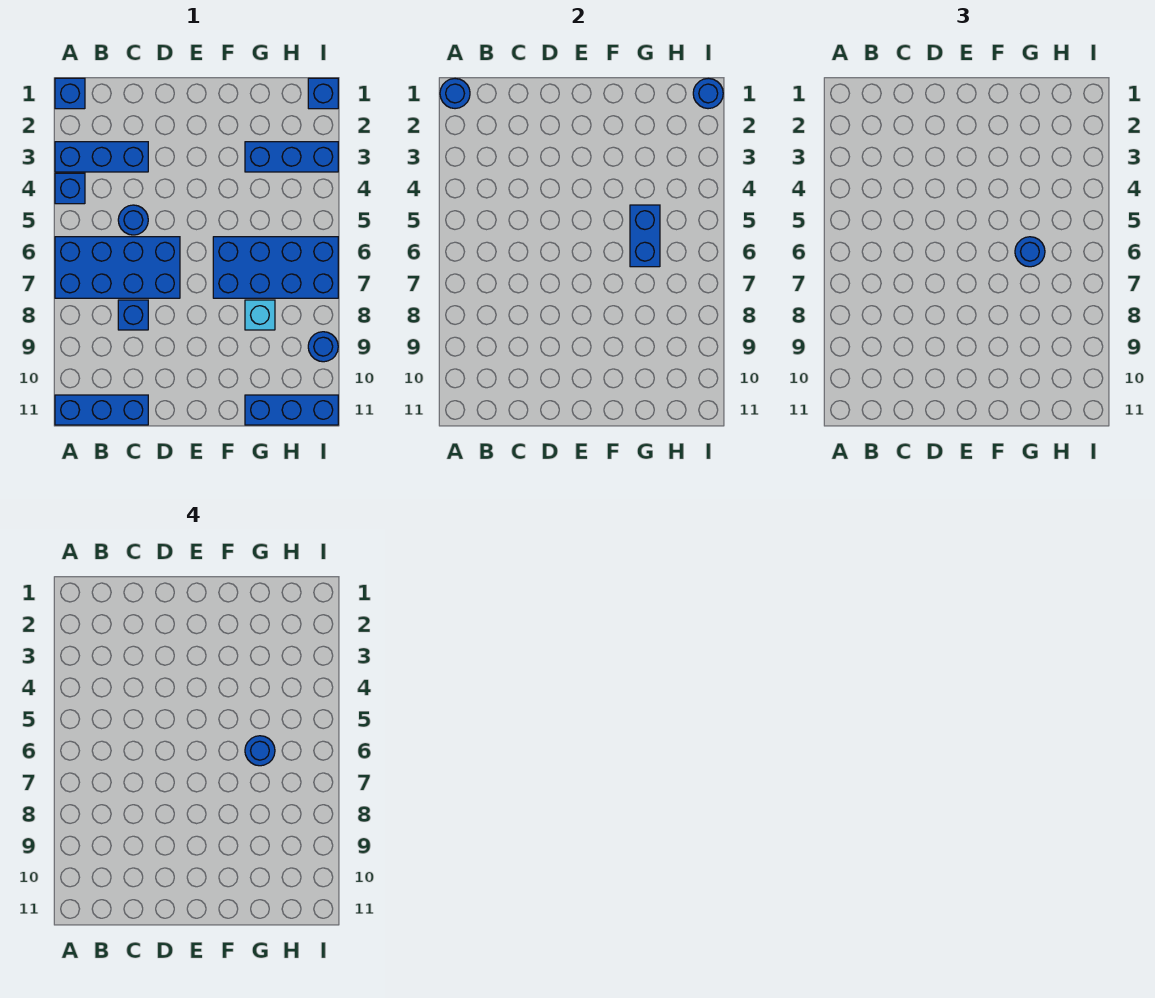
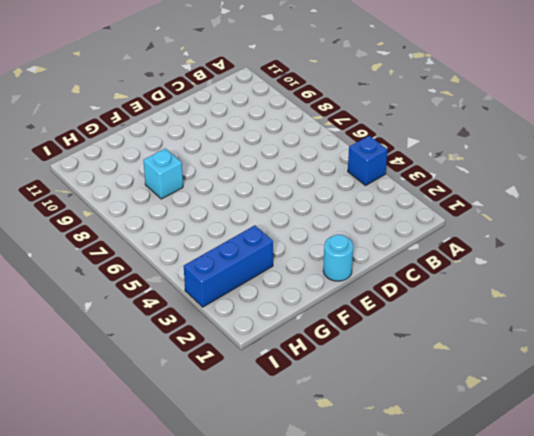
cyan 1x1 round brick [323,235,353,281] -> none
none -> blue 1x1 brick [55,78,85,109]
none -> blue 1x3 brick [55,142,148,172]
none -> blue 2x4 brick [55,237,180,298]

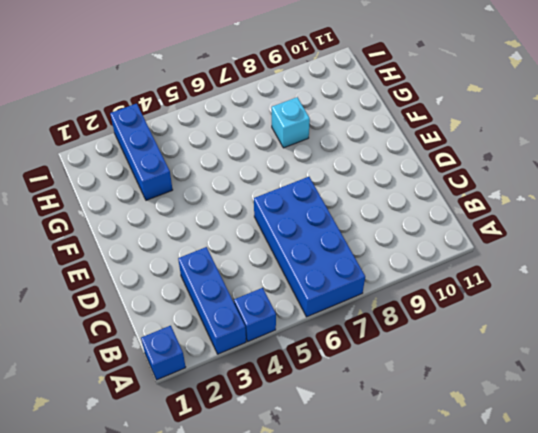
none -> blue 1x3 brick [55,395,148,425]
none -> blue 1x1 round brick [118,205,148,235]
none -> blue 1x1 brick [118,300,148,330]

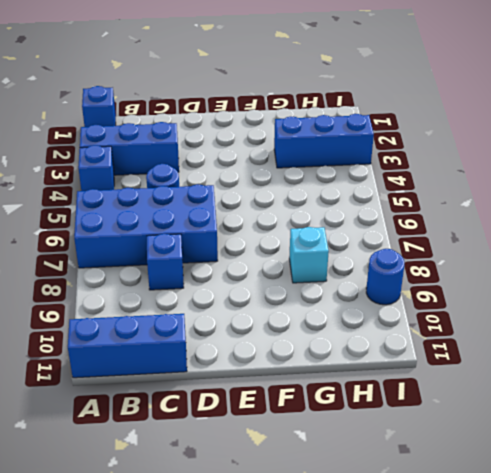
none -> blue 2x4 brick [213,237,338,298]
none -> blue 1x3 brick [245,395,338,425]
none -> blue 1x1 brick [308,78,338,109]

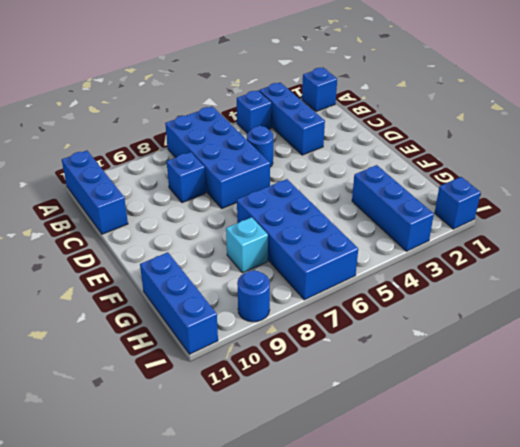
none -> blue 1x1 round brick [440,79,470,109]
none -> blue 1x2 brick [630,205,660,267]
none -> blue 1x1 round brick [693,78,723,109]

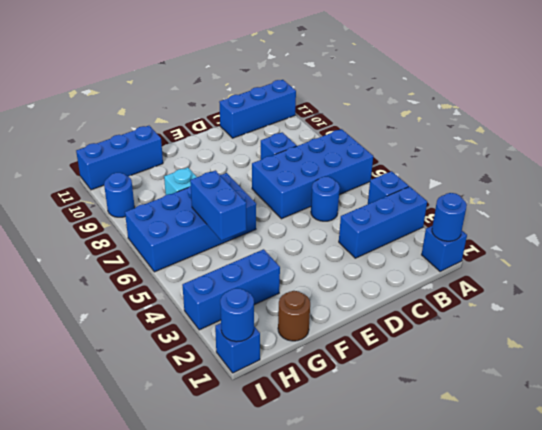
brown 1x1 round brick [278,291,310,341] -> none
none -> blue 1x1 round brick [1015,237,1045,267]
none -> blue 1x1 round brick [245,736,275,766]

